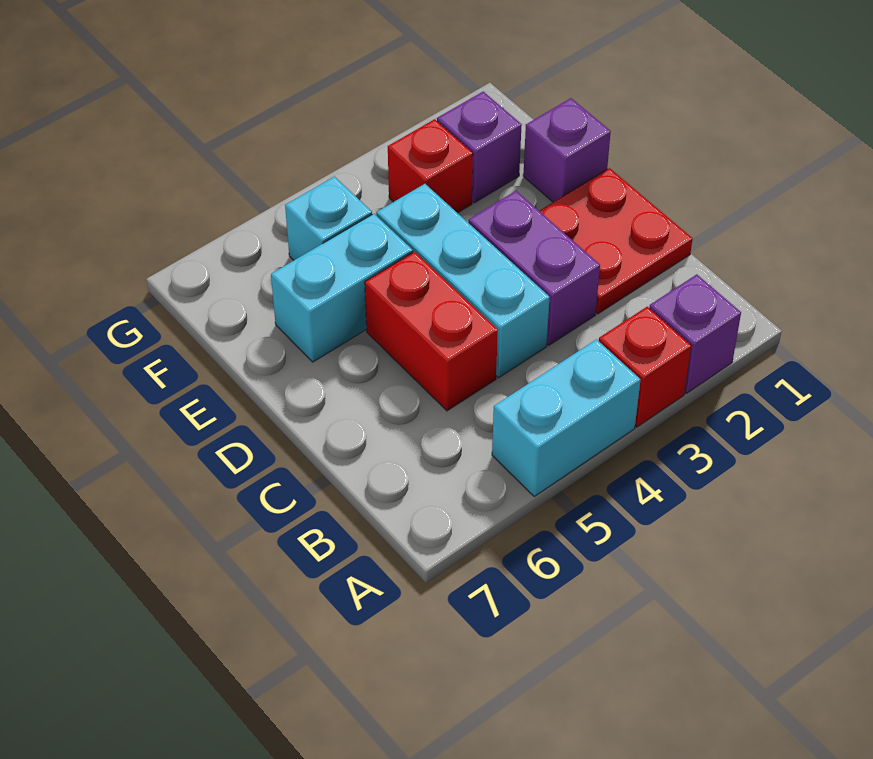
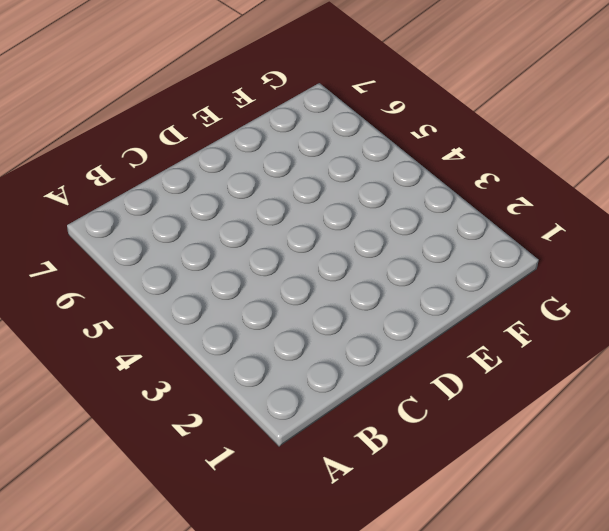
none -> purple 1x1 brick [649,274,741,393]
none -> red 1x1 brick [599,307,691,427]
none -> cyan 1x2 brick [492,340,640,496]

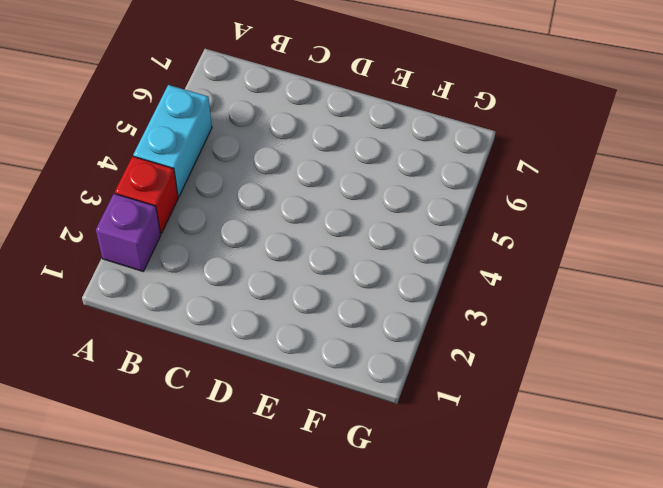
none -> red 2x2 plate [539,168,693,314]
none -> purple 1x2 brick [468,191,600,345]
none -> cyan 1x3 brick [377,184,550,378]

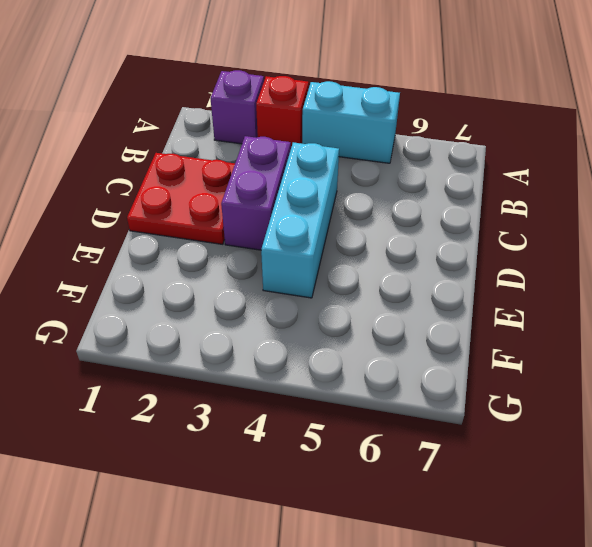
none -> red 1x2 brick [365,252,498,411]
none -> purple 1x1 brick [523,98,611,202]
none -> cyan 1x2 brick [271,214,413,362]

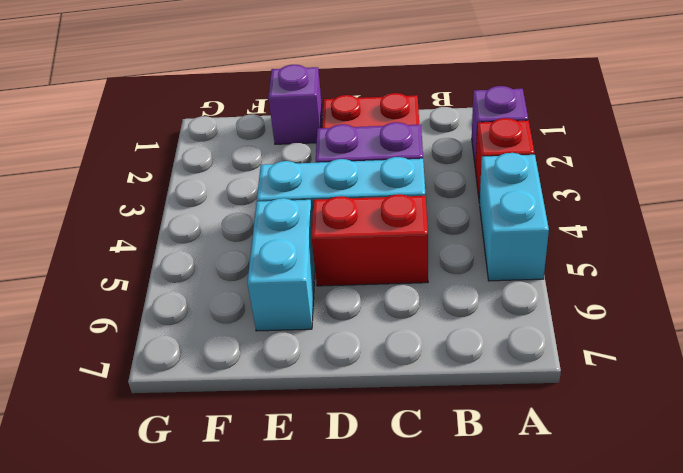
none -> purple 1x1 brick [437,92,522,203]
none -> red 1x1 brick [388,119,473,213]
none -> cyan 1x1 brick [285,177,372,260]

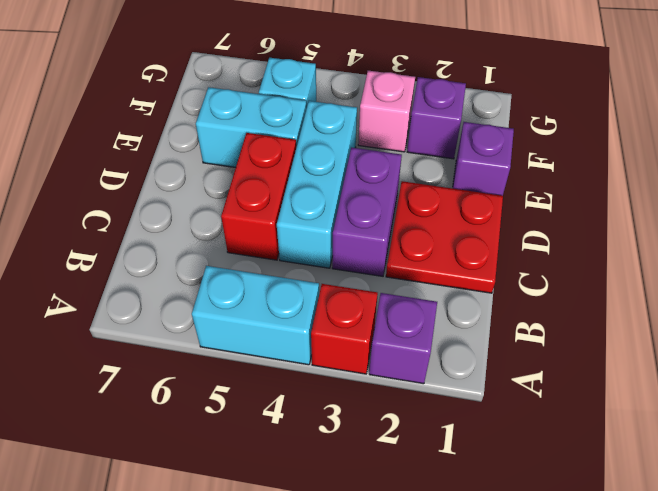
pink 1x1 brick [358,71,415,152] -> red 1x1 brick [388,119,473,213]

